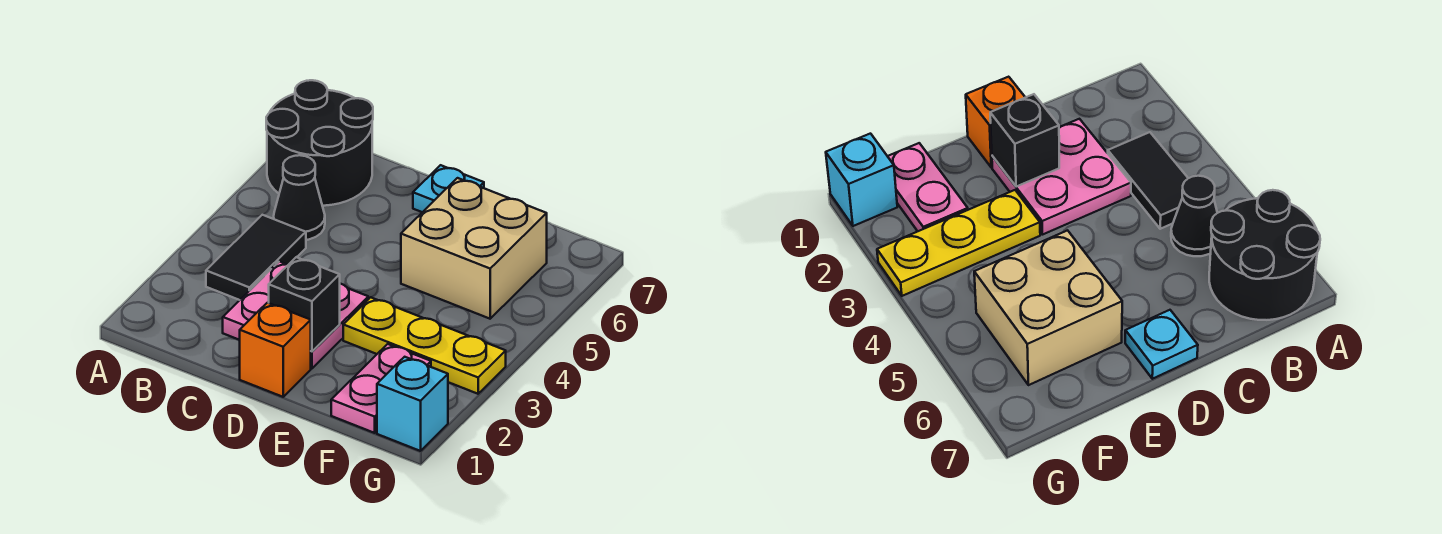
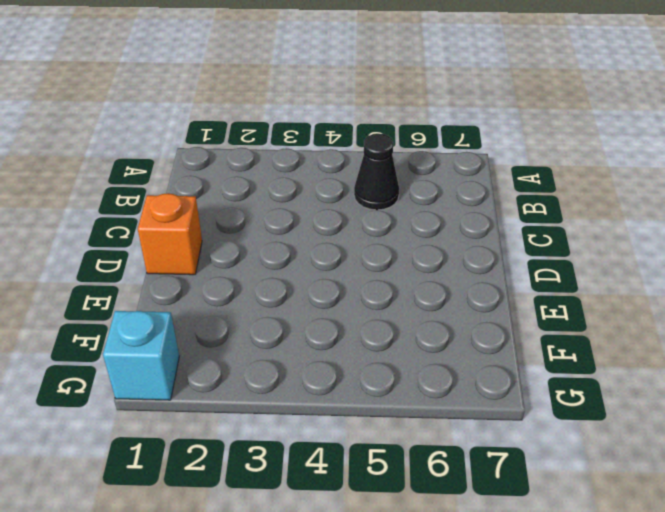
none -> black 2x2 round brick [266,80,373,206]
none -> black 1x2 tile [206,215,306,300]

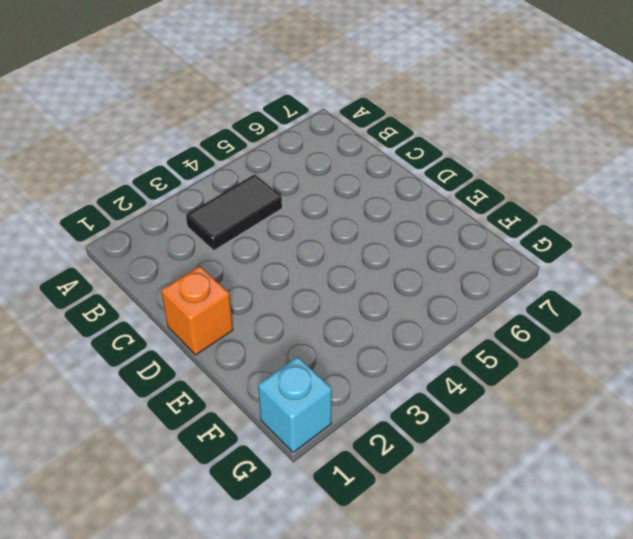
none -> black 2x2 round brick [266,80,373,206]
none -> black 1x1 cone [274,155,325,240]

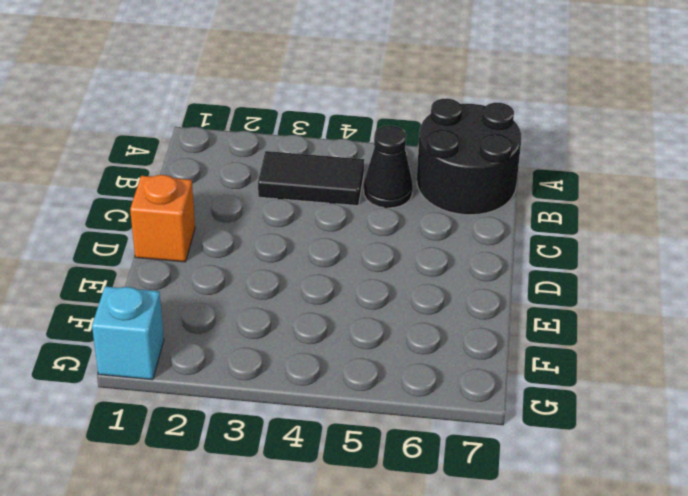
none -> pink 2x2 plate [223,261,368,368]
none -> cyan 1x1 plate [413,165,484,212]

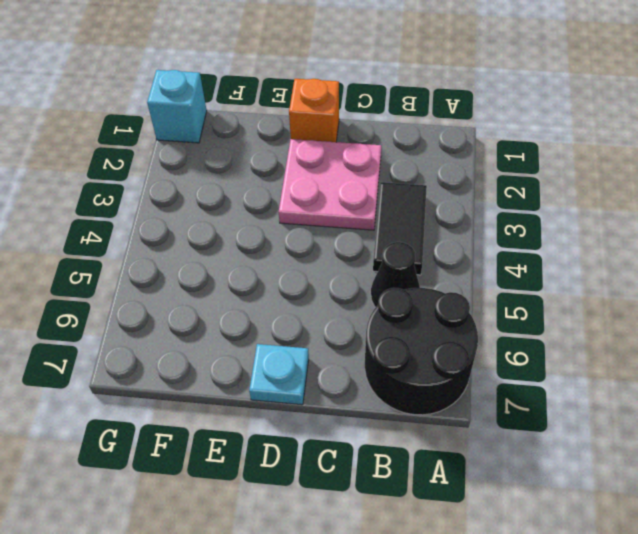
none -> yellow 1x3 plate [343,297,506,394]
none -> tan 2x2 brick [401,178,547,319]

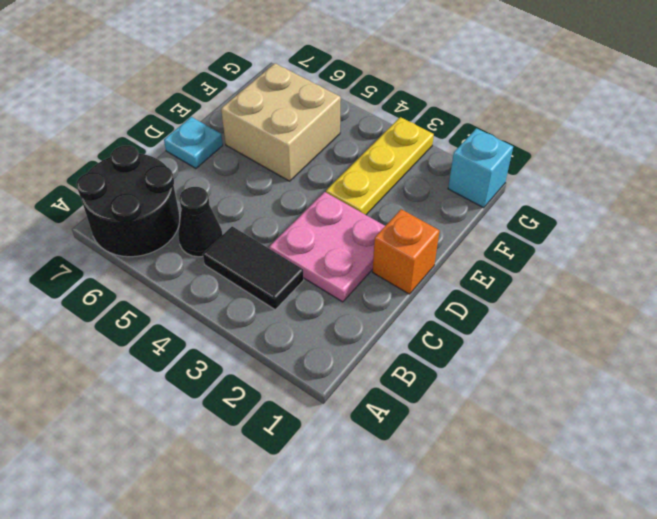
none -> pink 1x2 plate [331,344,431,433]
none -> black 1x1 brick [269,257,340,351]

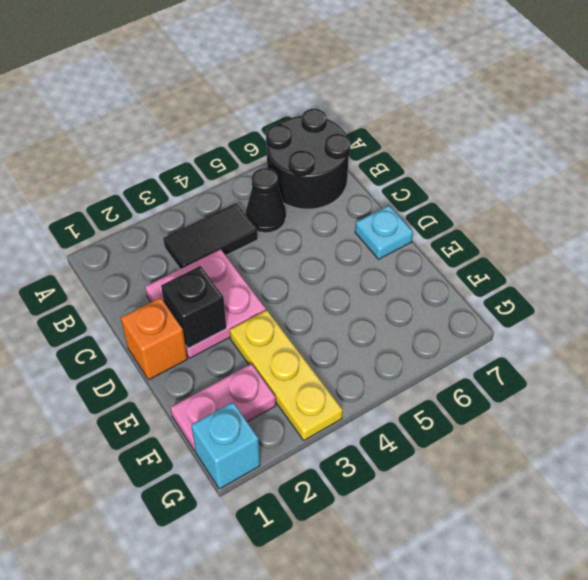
none -> tan 2x2 brick [401,178,547,319]

